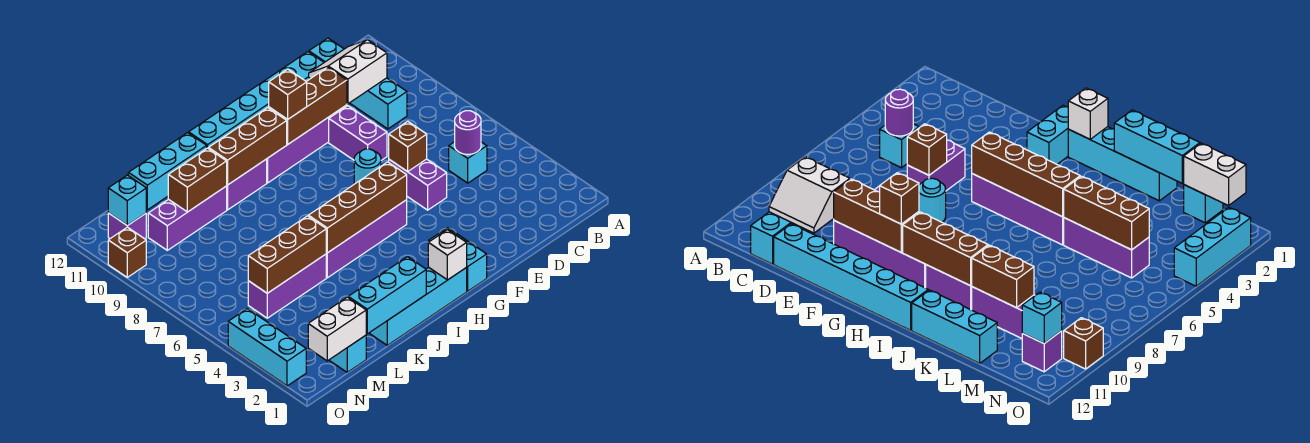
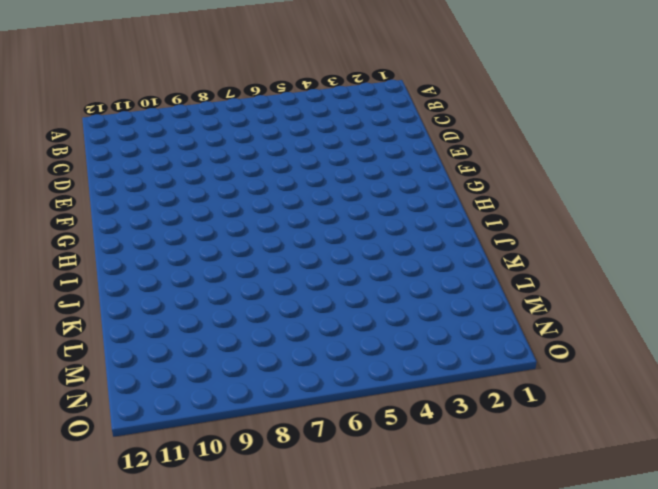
none -> cyan 1x1 brick [449,142,487,183]
none -> cyan 1x4 brick [309,38,407,129]
none -> cyan 1x6 brick [189,52,324,149]
none -> purple 1x2 brick [389,159,447,210]

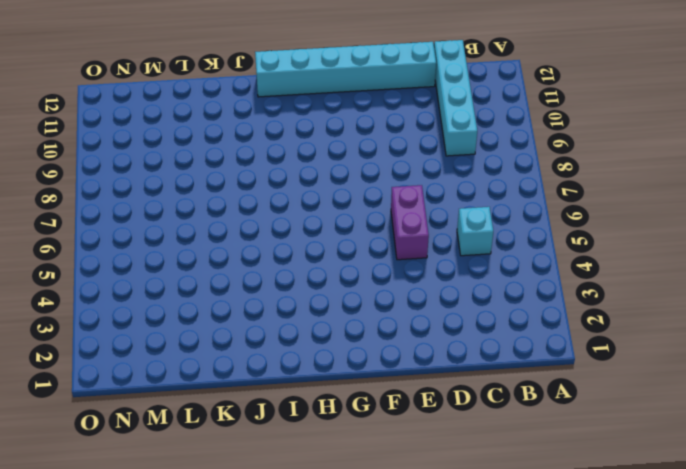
none -> purple 1x2 brick [329,106,387,160]
none -> purple 1x4 brick [267,105,347,183]
none -> cyan 1x1 round brick [354,149,381,184]
none -> cyan 1x2 brick [429,228,487,291]

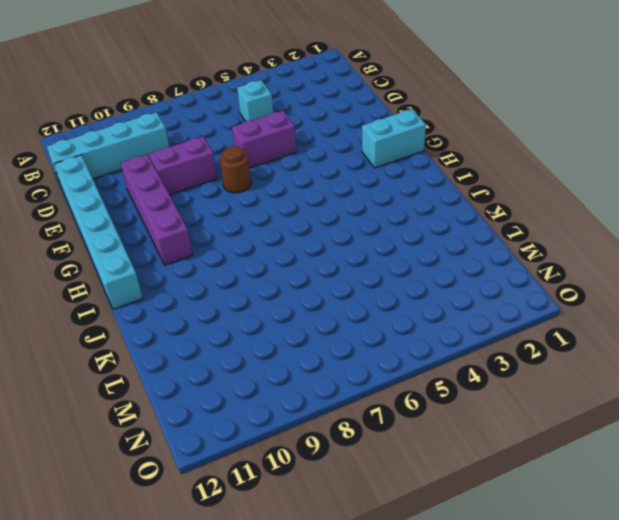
brown 1x1 round brick [220,146,251,193] -> cyan 1x1 round brick [354,149,381,184]
none -> purple 1x4 brick [326,200,407,278]
none -> cyan 1x4 brick [369,267,467,345]
none -> purple 1x2 brick [227,159,267,210]
none -> cyan 1x3 brick [128,133,207,210]

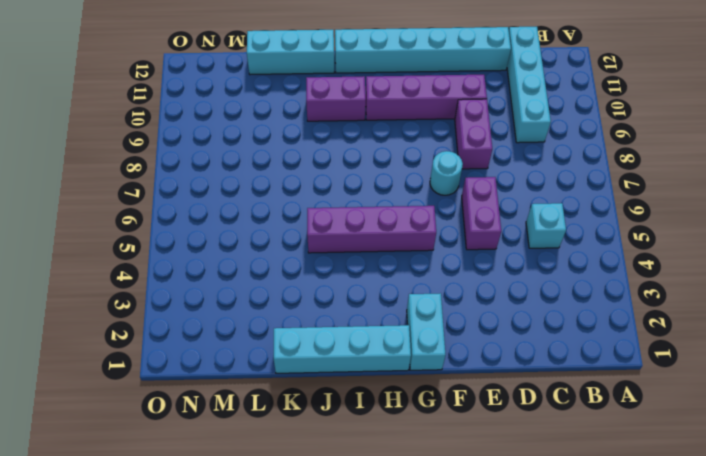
none -> purple 1x3 brick [248,254,326,318]
none -> purple 1x3 brick [148,186,227,250]
none -> cyan 1x1 brick [329,335,366,372]
none -> purple 1x1 brick [108,213,146,239]

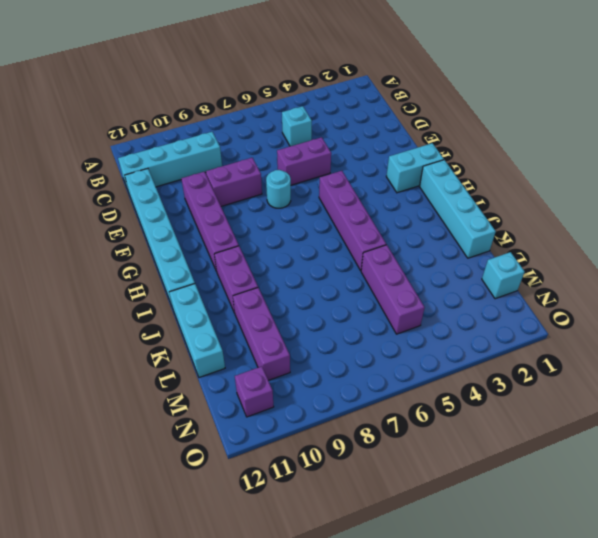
none -> cyan 1x3 brick [228,309,306,386]
none -> brown 1x1 brick [108,227,146,277]
none -> purple 1x1 round brick [455,111,481,154]
none -> white 2x2 slope [309,40,387,104]

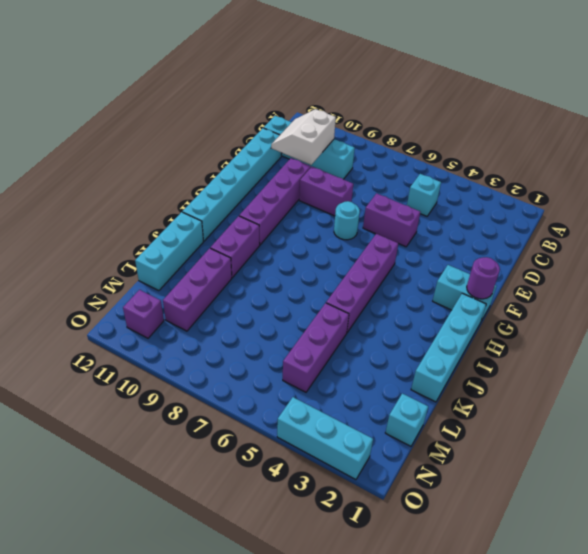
purple 1x1 round brick [467,257,500,299] -> purple 1x1 round brick moved to [455,111,481,154]
none -> brown 1x1 brick [108,227,146,277]
none -> brown 1x1 brick [389,121,427,172]
none -> brown 1x3 brick [269,67,347,144]
none -> brown 1x4 brick [308,162,407,253]

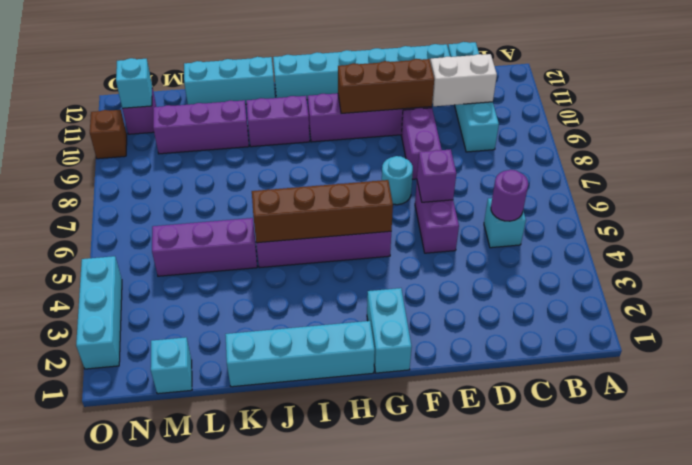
purple 1x1 brick [417,149,456,202] -> brown 1x1 brick [389,121,427,172]
none -> white 1x1 brick [428,230,467,280]
none -> brown 1x3 brick [209,108,287,185]
none -> cyan 1x3 brick [348,257,426,334]
none -> brown 1x3 brick [248,216,326,293]

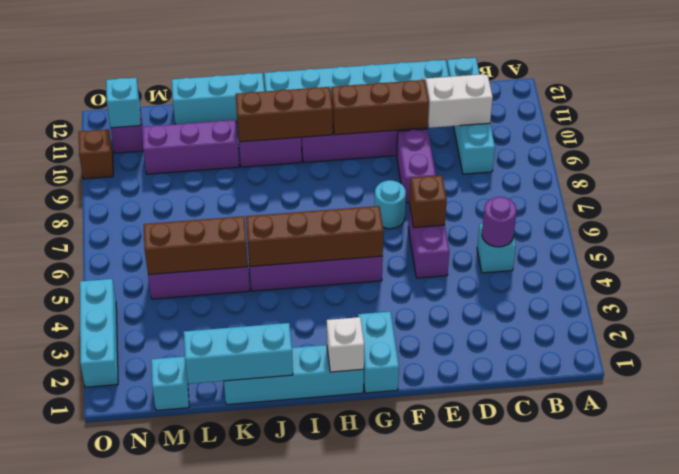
none -> brown 1x2 brick [168,148,227,212]
none -> white 1x2 brick [308,297,366,361]
none -> brown 1x1 brick [269,69,307,119]

